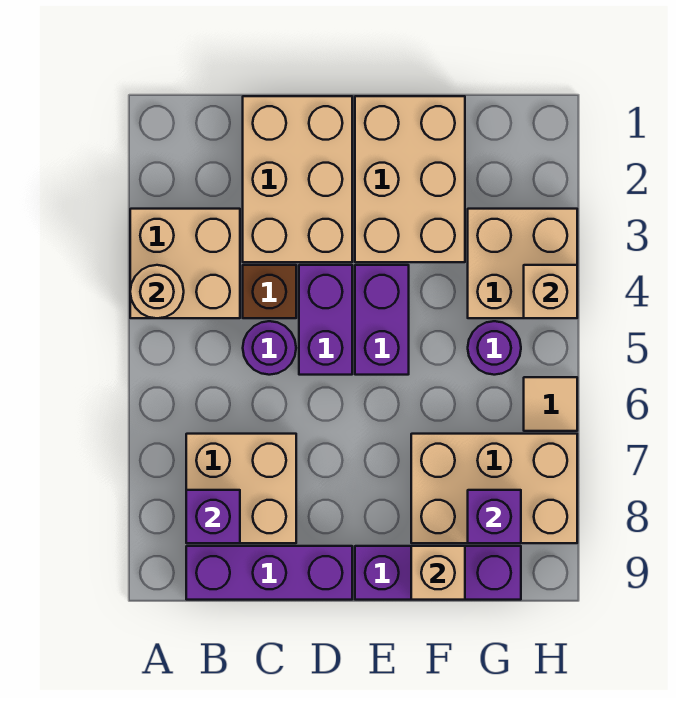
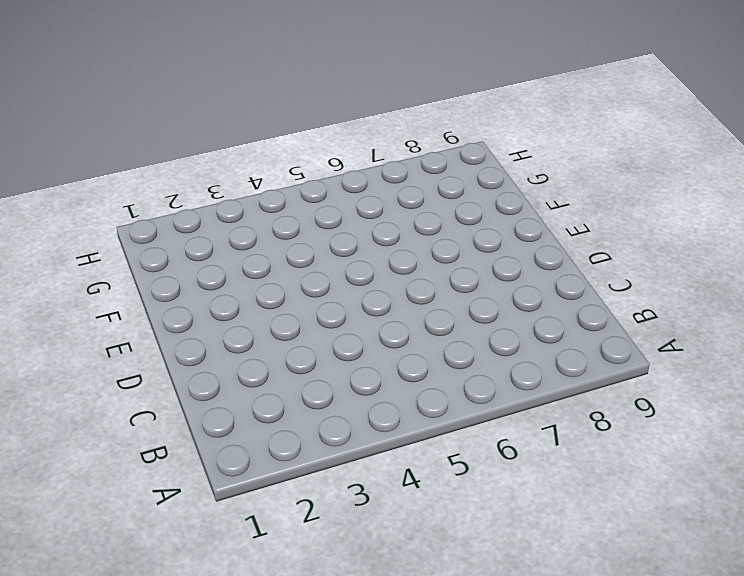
none -> tan 2x2 brick [130,209,240,318]
none -> tan 2x2 brick [186,434,296,543]
none -> purple 1x3 brick [186,546,352,600]

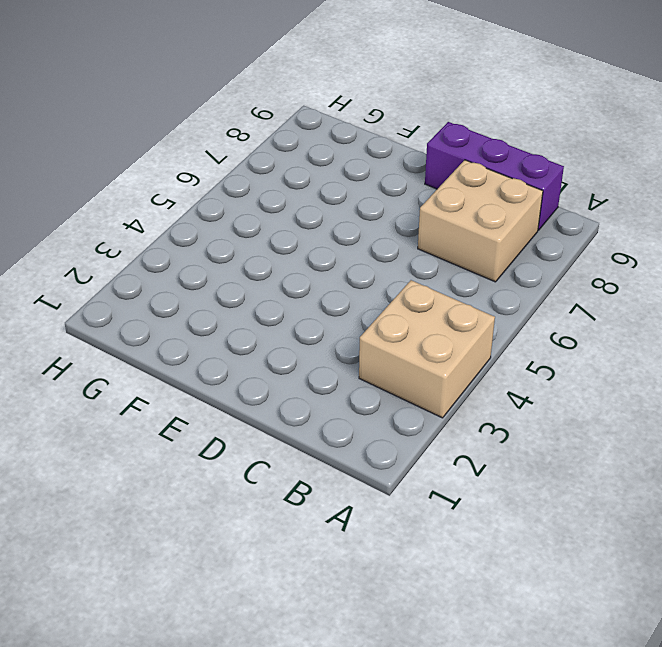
none -> tan 2x3 brick [243,96,352,262]
none -> brown 1x1 brick [243,265,296,318]
none -> purple 1x1 round brick [243,321,296,375]

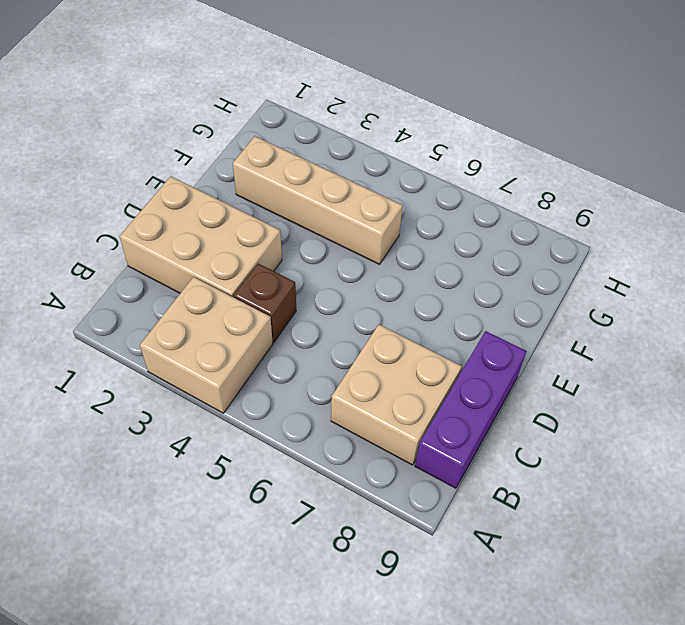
tan 1x4 brick [233,136,403,264] -> tan 2x3 brick [355,96,465,262]
none -> purple 1x1 round brick [243,321,296,375]
none -> purple 1x2 brick [299,265,352,375]
none -> purple 1x2 brick [355,265,409,375]

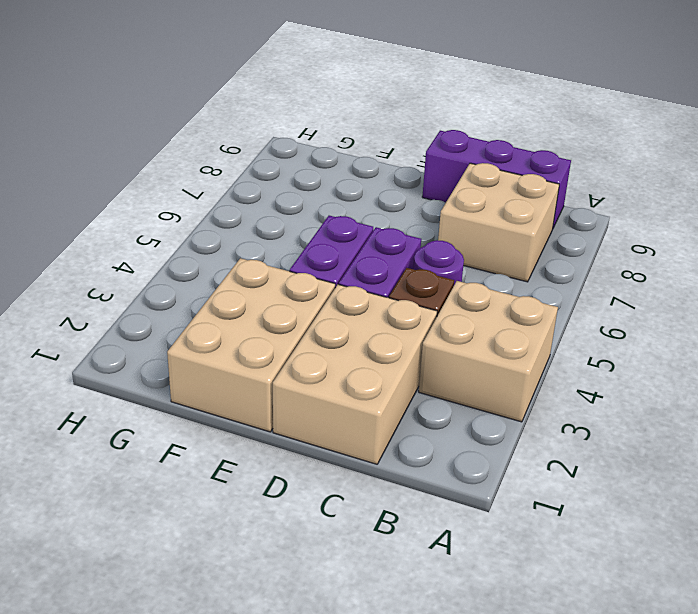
none -> purple 1x3 brick [355,546,521,600]
none -> tan 2x3 brick [411,434,577,543]
none -> tan 2x2 brick [468,209,577,318]

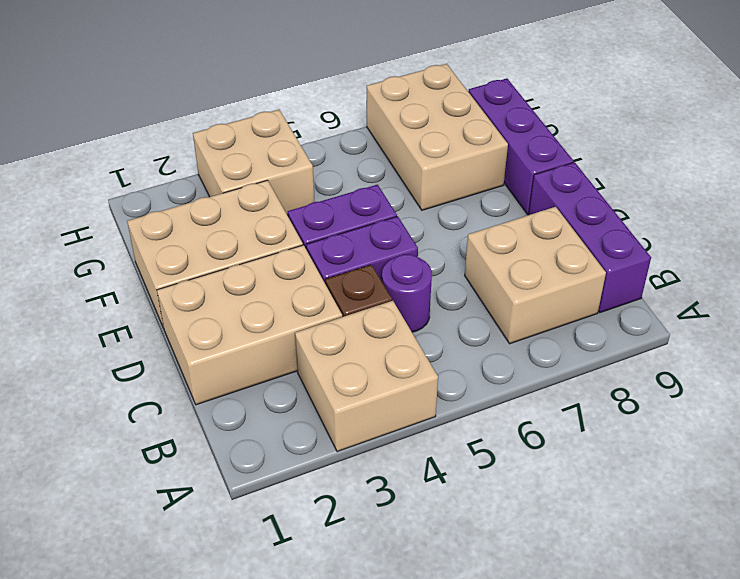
none -> purple 1x1 round brick [468,321,521,375]
none -> tan 1x1 tile [524,377,577,431]
none -> tan 1x1 round brick [130,265,184,318]

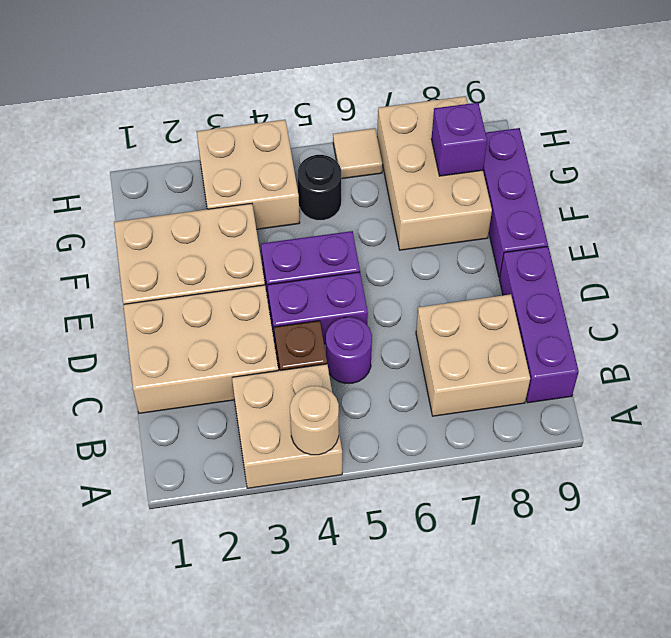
black 1x1 round brick [298,155,341,220] -> purple 1x1 round brick [468,321,521,375]
none -> purple 1x1 brick [186,490,240,543]
none -> tan 1x1 brick [411,546,465,600]
none -> tan 1x1 brick [524,265,577,318]

